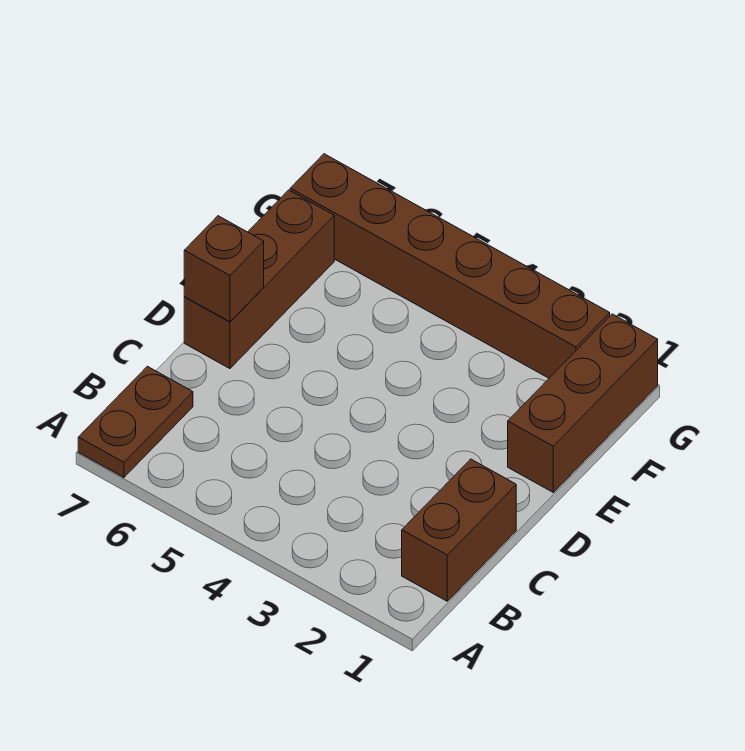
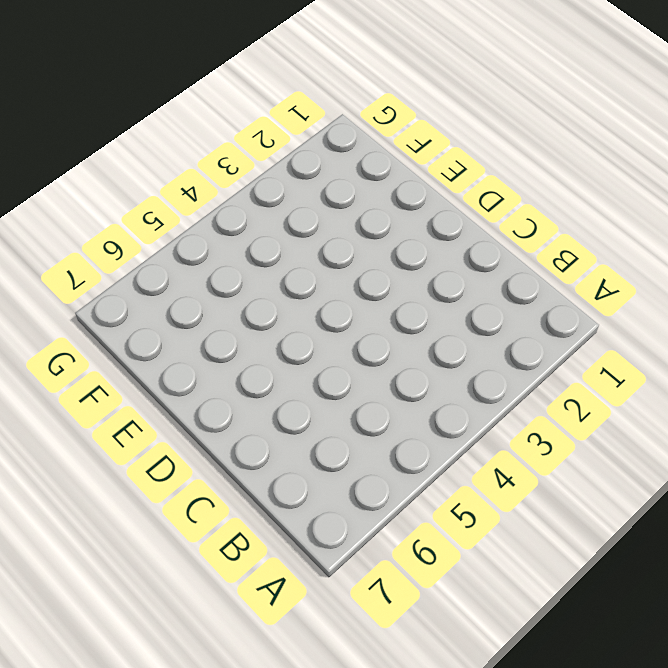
none -> brown 1x2 plate [78,366,193,477]
none -> brown 1x2 brick [402,459,516,601]

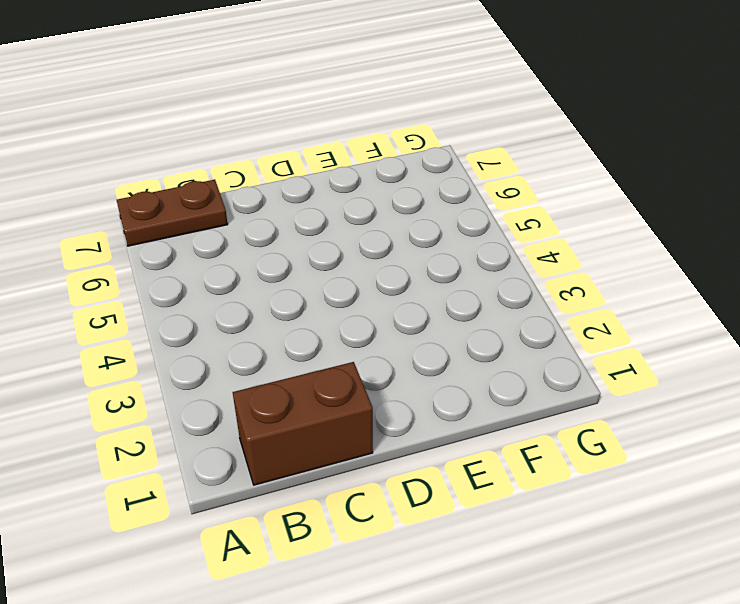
none -> brown 1x3 brick [184,190,334,369]
none -> brown 1x3 brick [508,314,658,492]

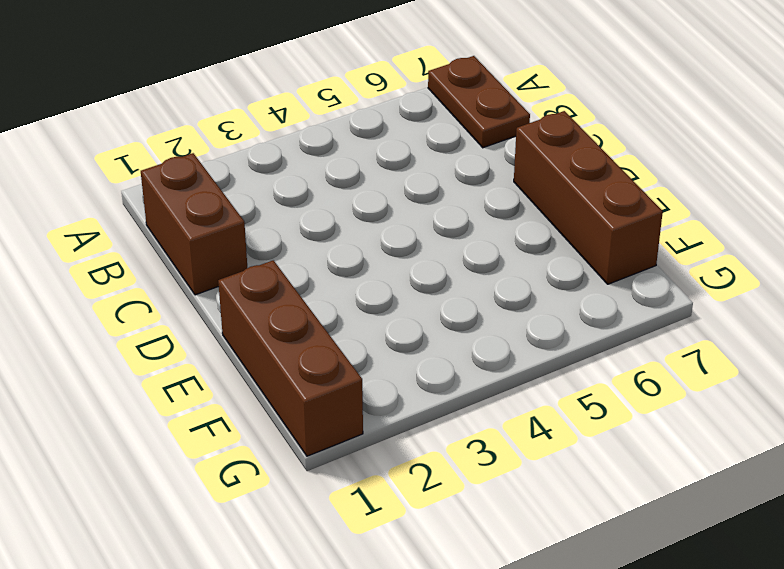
none -> brown 1x6 brick [290,154,610,378]
none -> brown 1x1 brick [184,216,264,322]

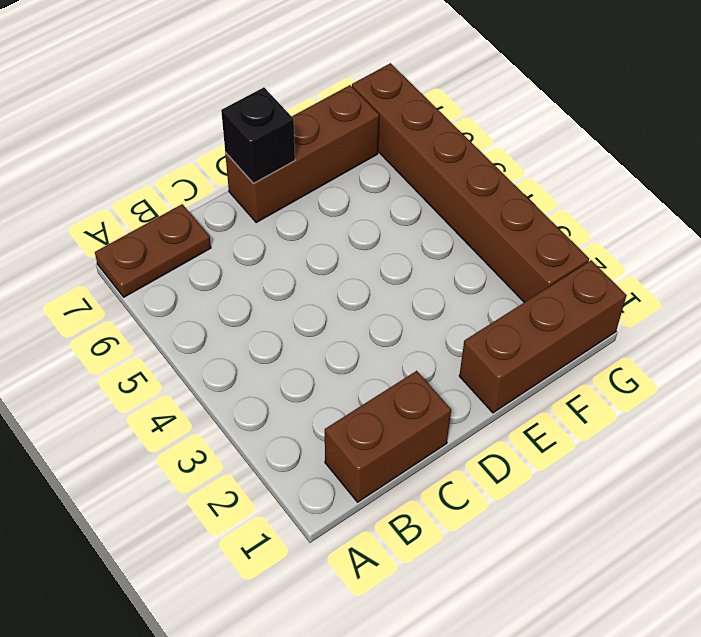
black 1x1 brick [221,87,295,184] -> brown 1x1 brick [184,216,264,322]

